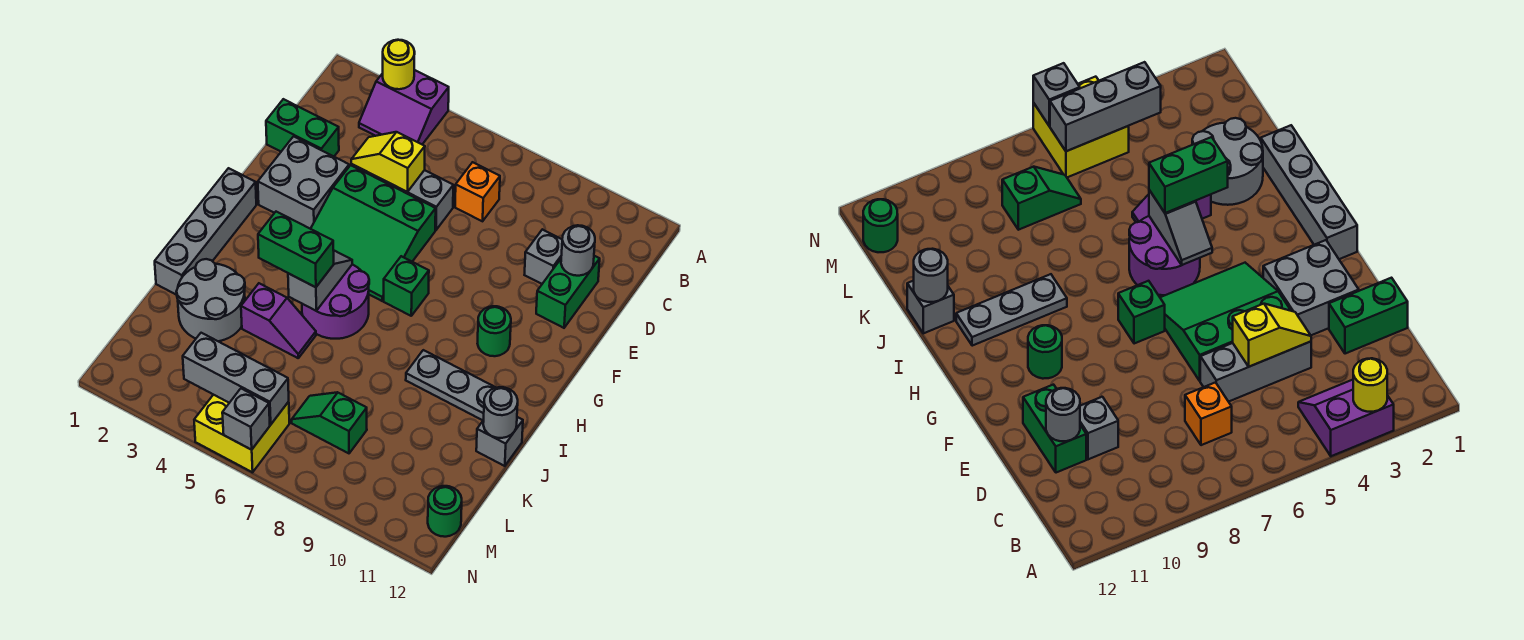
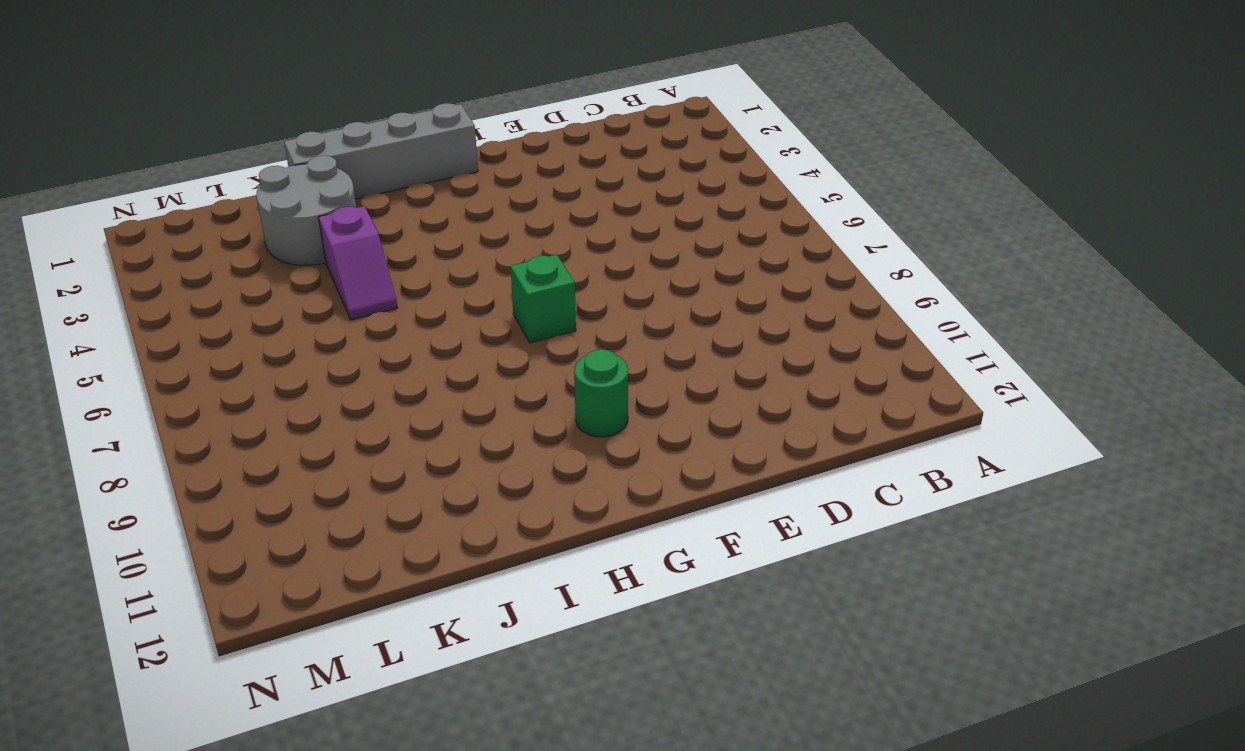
none -> purple 2x2 slope [359,70,449,144]
none -> orange 1x1 brick [455,162,500,221]
none -> green 1x2 brick [266,99,339,156]

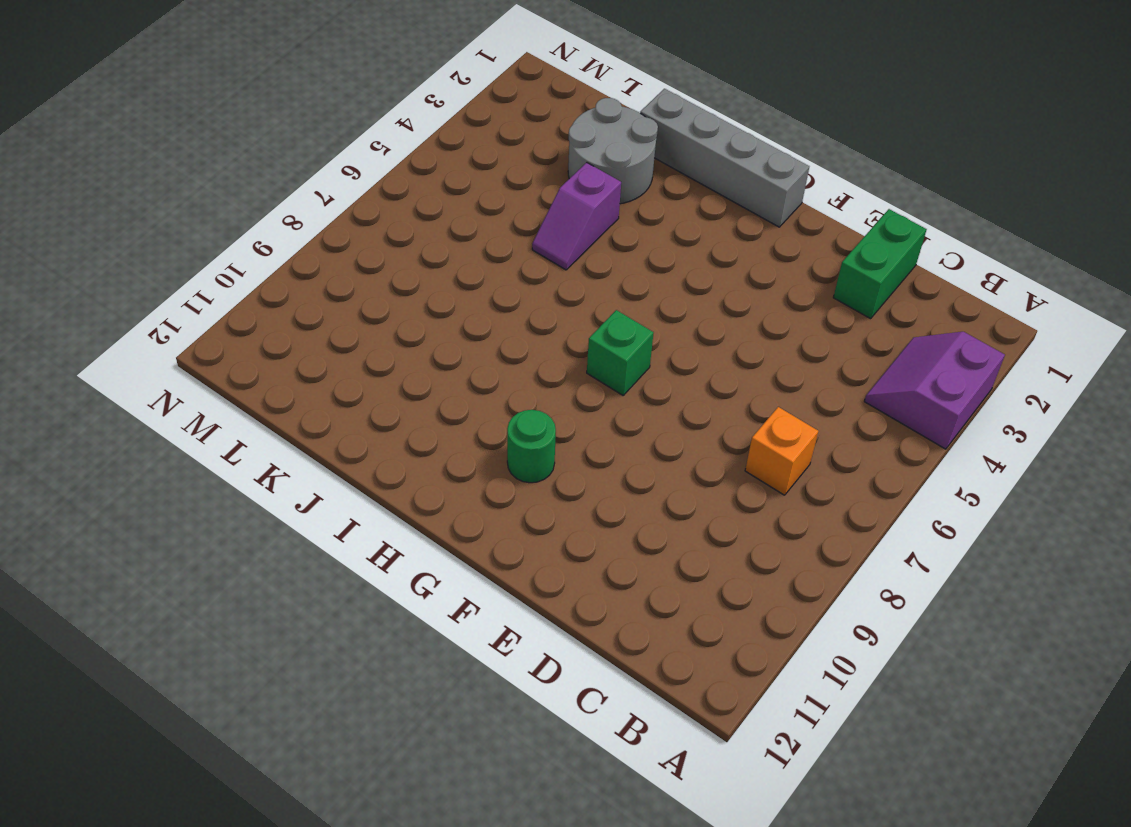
none -> grey 1x3 brick [351,164,453,230]
none -> grey 1x1 brick [525,229,562,284]
none -> green 1x2 brick [536,256,600,328]

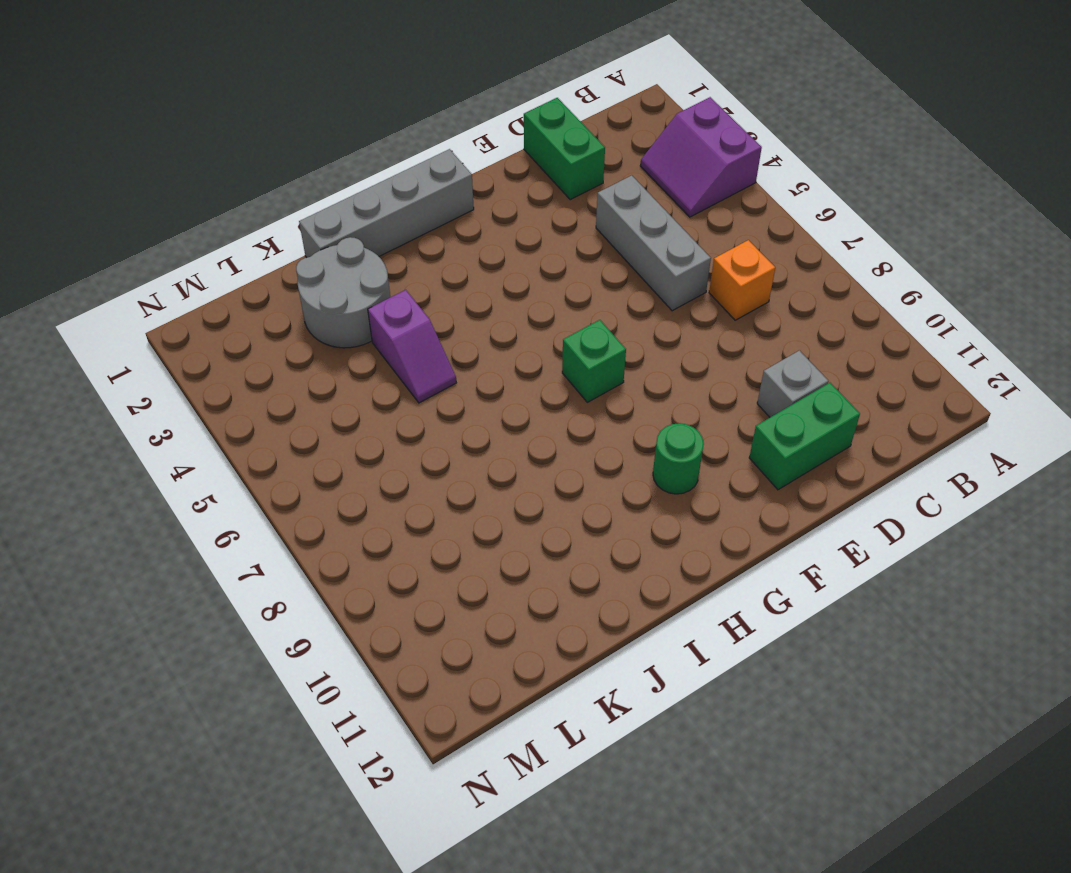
none -> grey 2x2 brick [258,136,349,229]
none -> green 3x3 slope [311,165,436,301]
none -> purple 2x2 round brick [302,264,369,339]

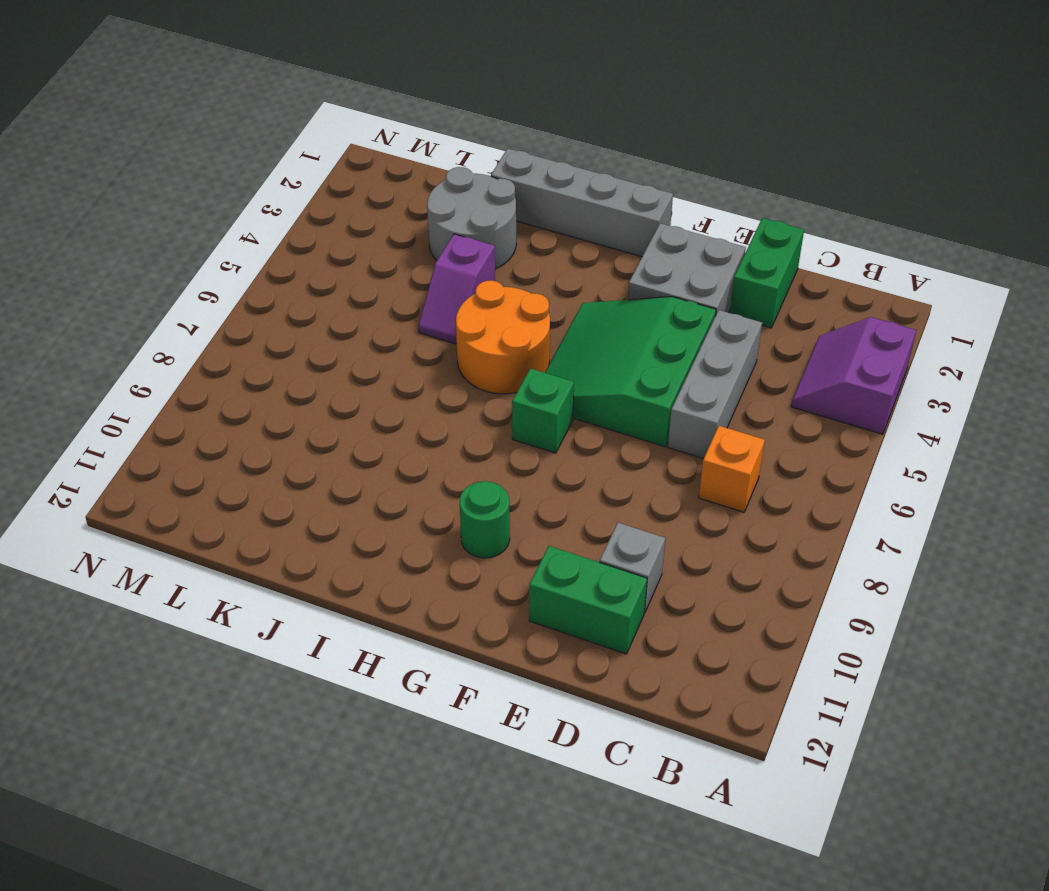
orange 2x2 round brick [456,281,550,394] -> purple 2x2 round brick [302,264,369,339]
none -> grey 1x3 plate [406,350,496,420]
none -> grey 1x1 brick [476,417,523,466]
none -> green 1x2 slope [292,392,367,453]

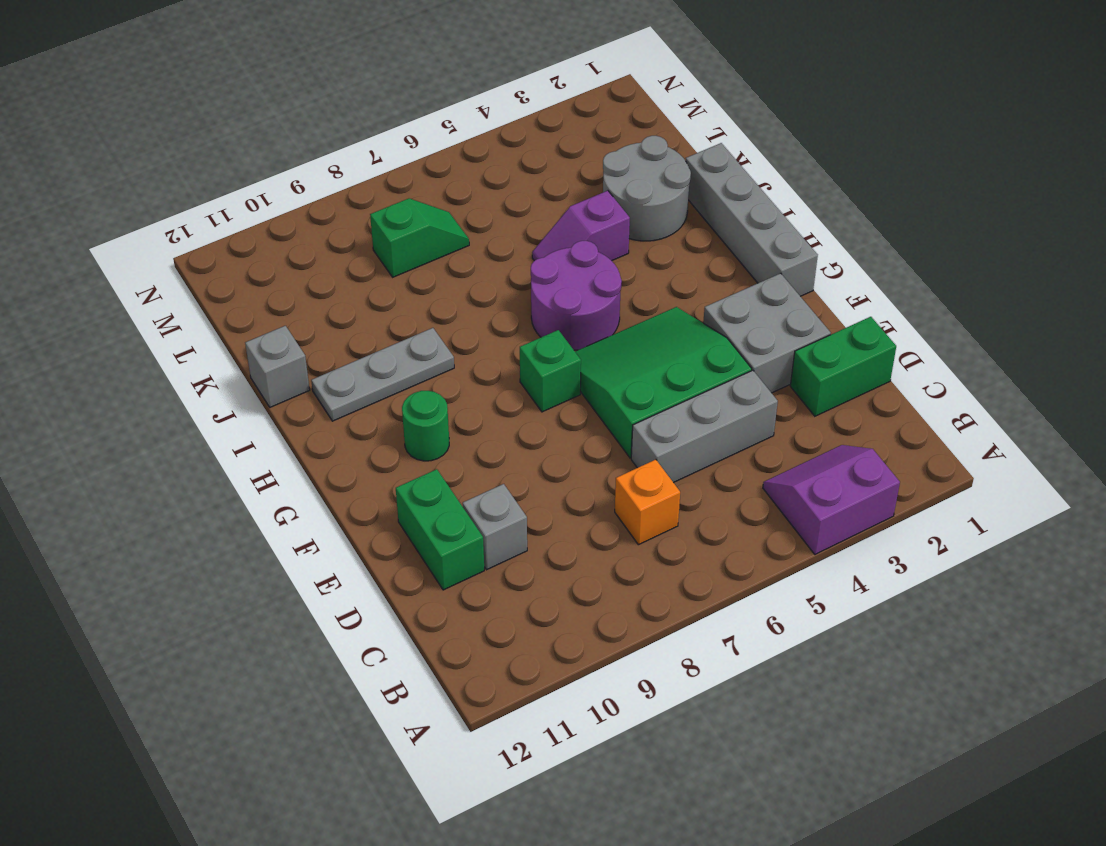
none -> yellow 2x2 brick [194,395,289,472]
none -> green 1x1 round brick [428,486,462,537]
none -> yellow 1x1 round brick [383,40,415,89]

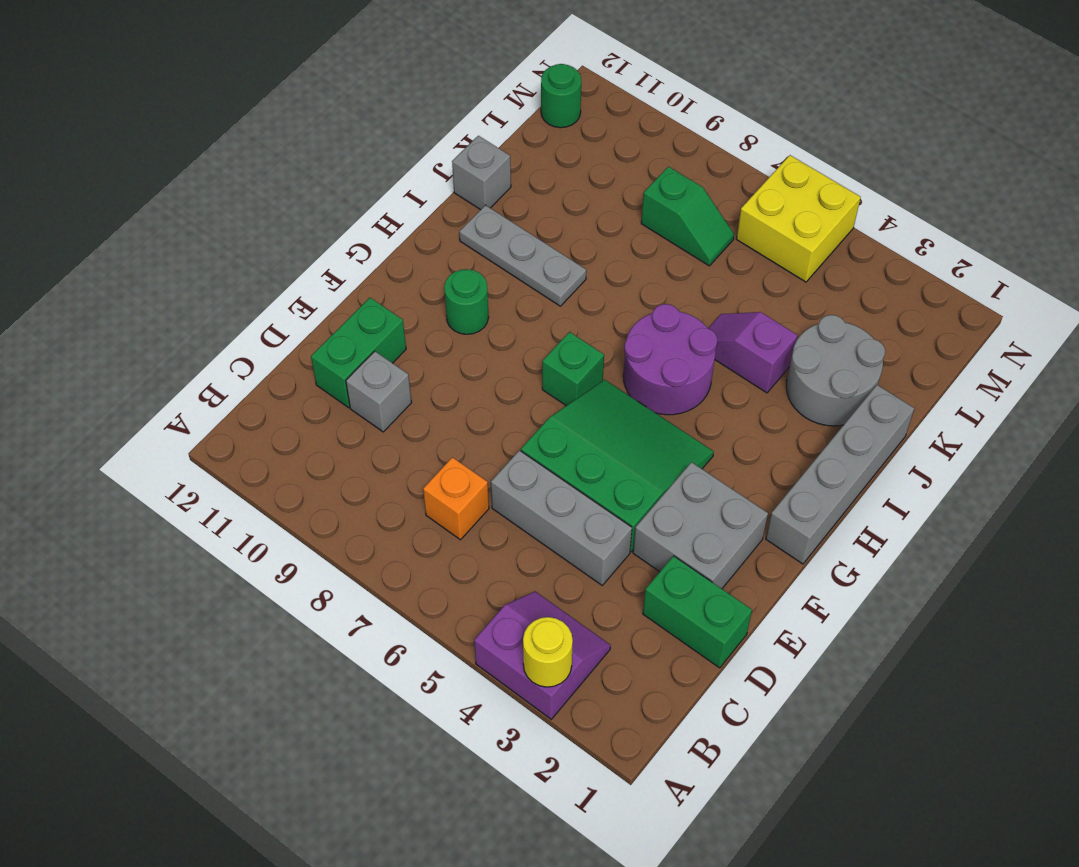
none -> yellow 1x2 slope [351,132,425,192]
none -> grey 1x1 round brick [561,225,595,276]
none -> grey 1x2 slope [288,250,352,311]

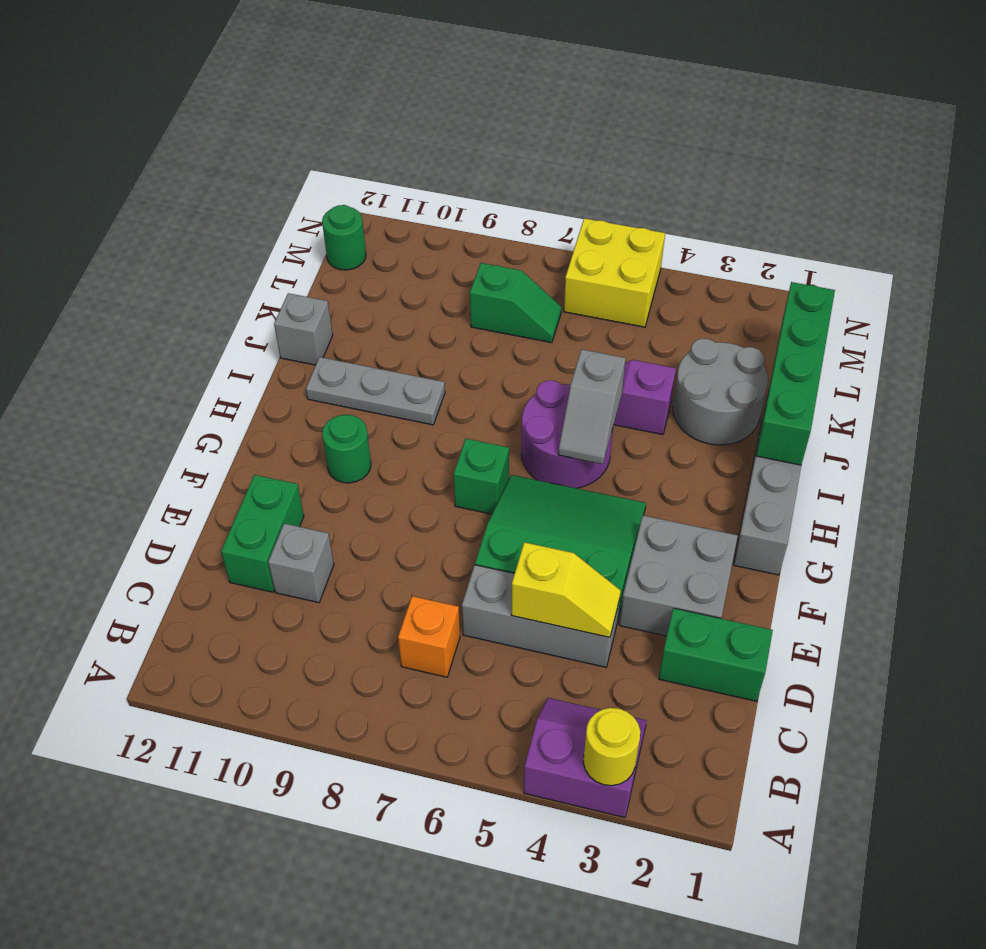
green 1x4 brick [756,282,835,465] -> none
none -> grey 1x1 round brick [561,225,595,276]
none -> grey 1x1 round brick [483,387,518,438]
none -> grey 1x3 brick [183,333,289,424]

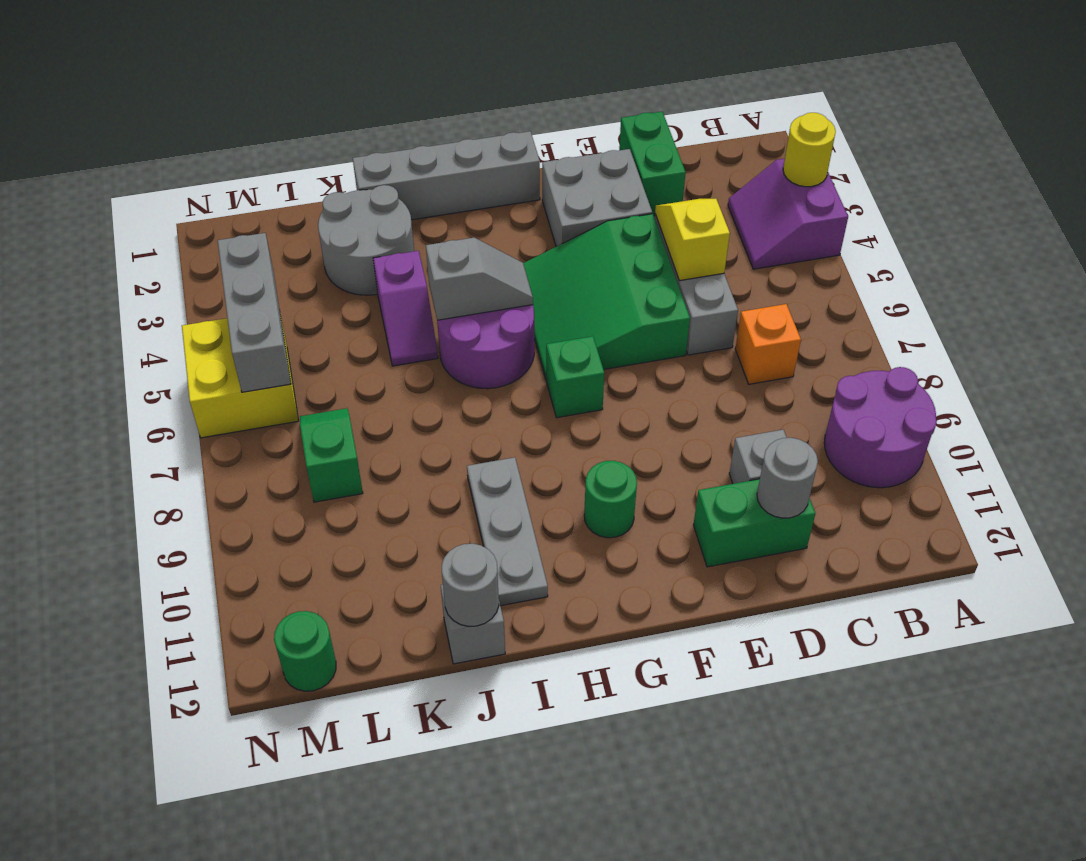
purple 2x2 round brick [824,367,937,488] -> none
none -> grey 1x1 brick [222,389,270,450]
none -> green 1x2 brick [258,212,334,287]

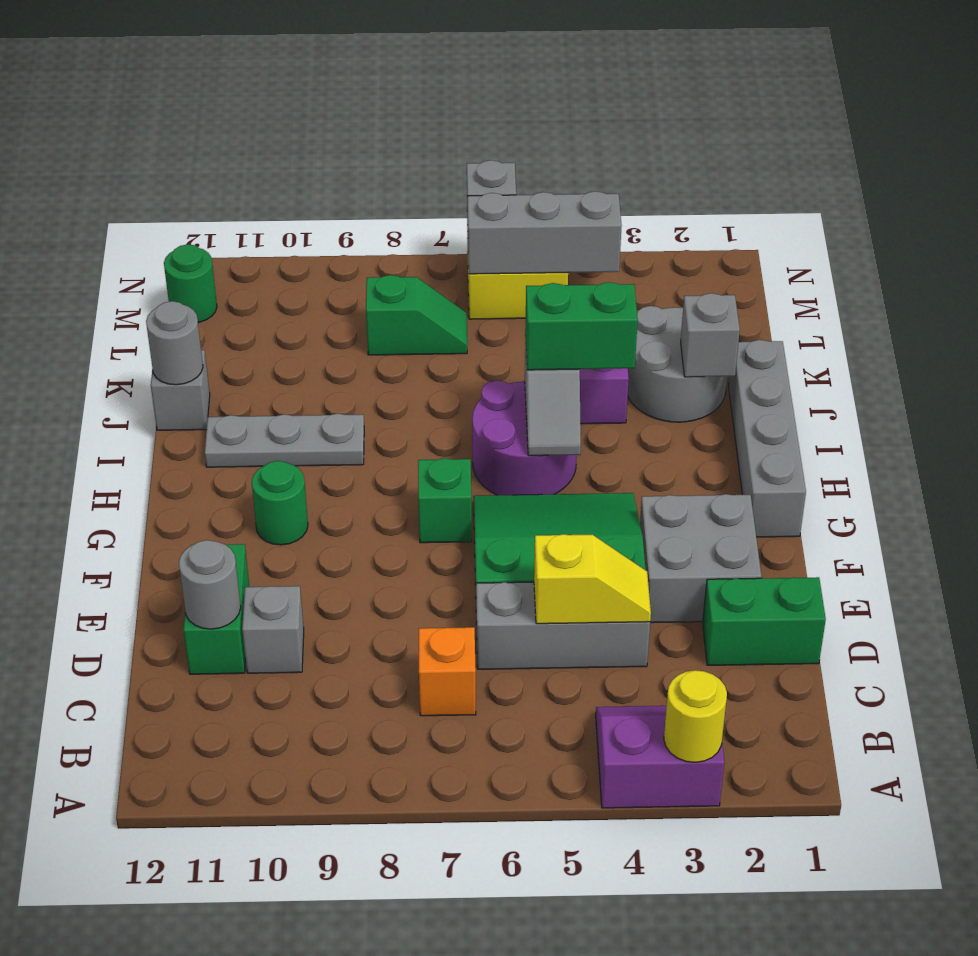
grey 1x1 brick [681,293,740,377] -> none

